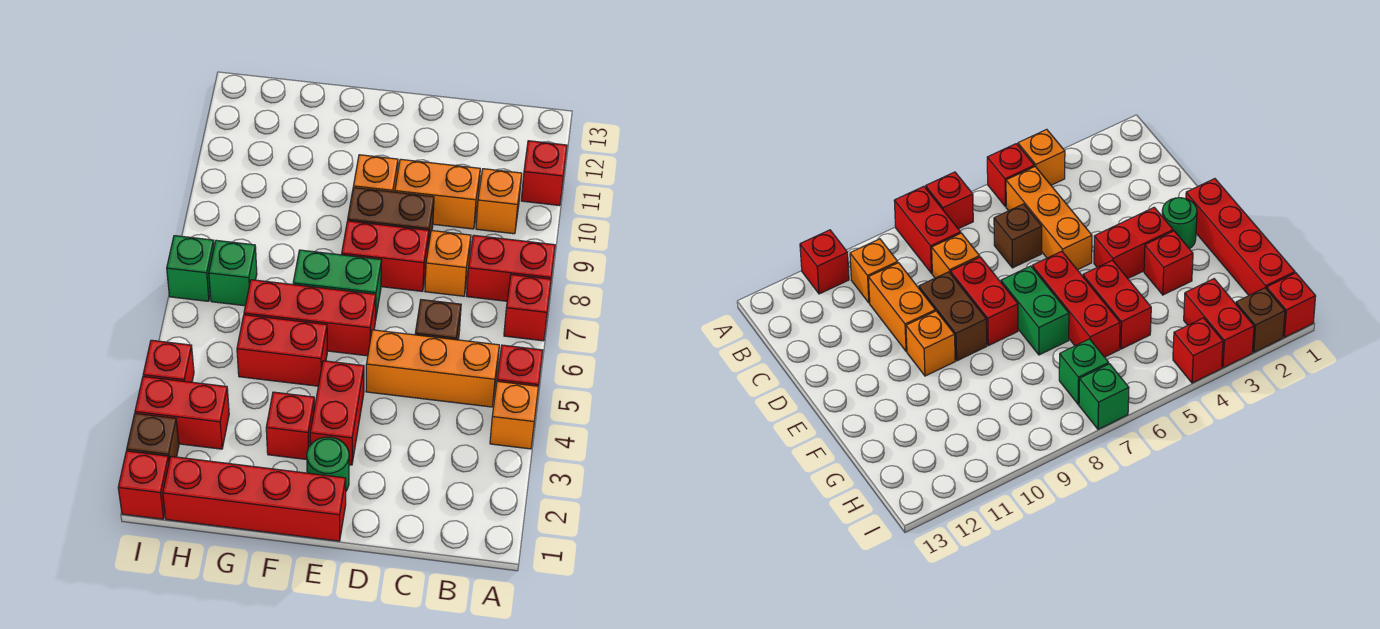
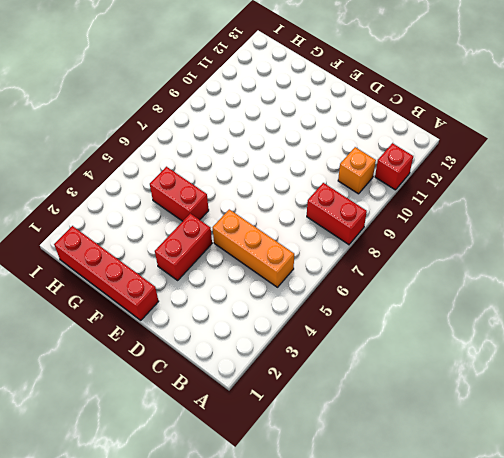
none -> orange 1x1 brick [490,381,539,449]
none -> red 1x1 brick [497,345,543,386]
none -> red 1x1 brick [504,275,551,341]

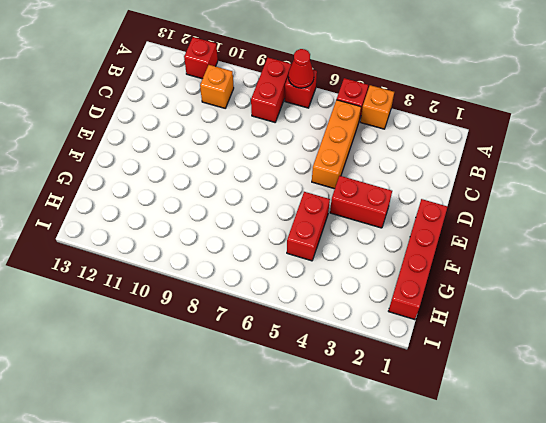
red 1x1 cone [288,49,314,88] -> none
none -> brown 1x1 brick [415,300,461,340]
none -> orange 1x1 brick [425,231,471,296]
none -> orange 1x2 brick [395,159,480,229]

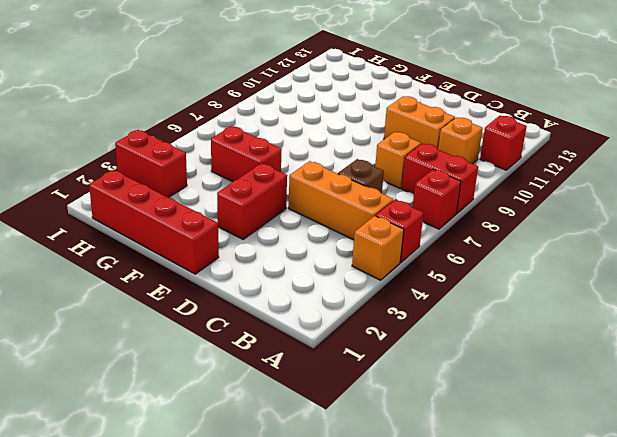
none -> red 1x2 brick [342,221,429,291]
none -> brown 1x2 brick [348,188,434,247]
none -> green 1x1 round brick [307,437,349,491]

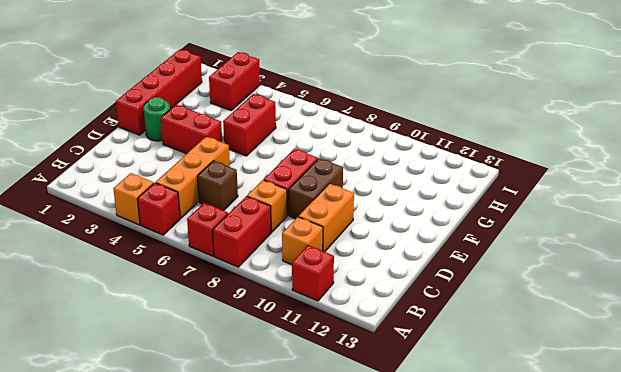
none -> red 1x3 brick [244,280,376,356]
none -> green 1x2 brick [293,250,382,321]
none -> orange 1x1 brick [353,155,398,192]

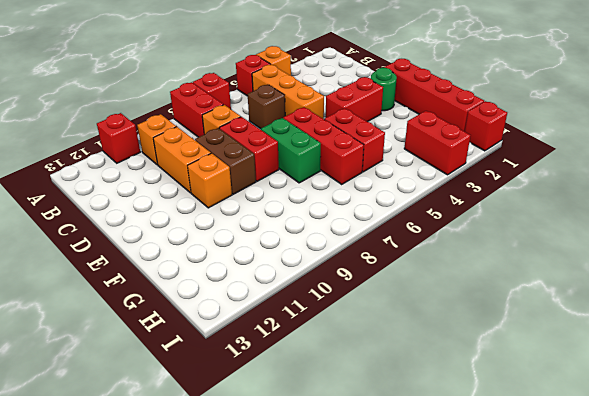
none -> red 1x1 brick [266,392,315,460]
none -> green 1x1 brick [209,240,257,306]
none -> brown 1x1 brick [127,413,179,460]

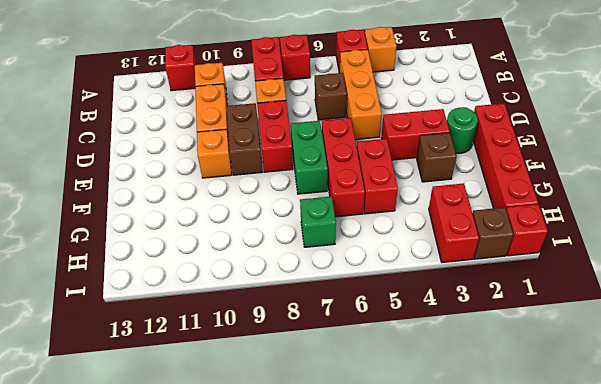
brown 1x1 brick [417,133,456,182] -> red 1x1 brick [266,392,315,460]
none -> red 1x1 brick [143,340,194,382]
none -> green 1x1 brick [167,236,214,301]

